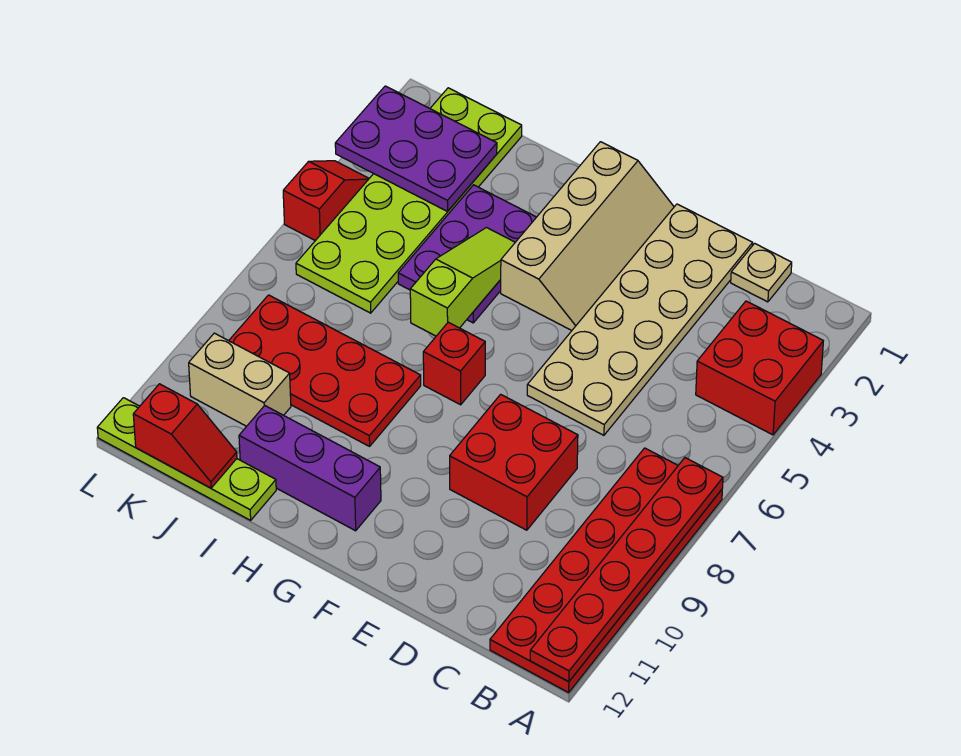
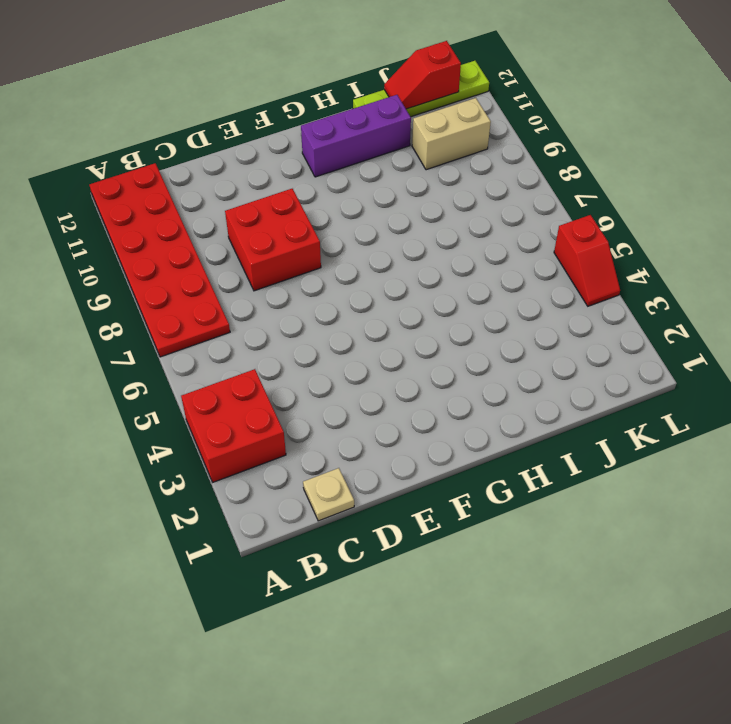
none -> tan 2x6 plate [527,204,753,435]
none -> tan 2x4 slope [501,142,674,330]
none -> red 1x1 brick [423,322,485,405]

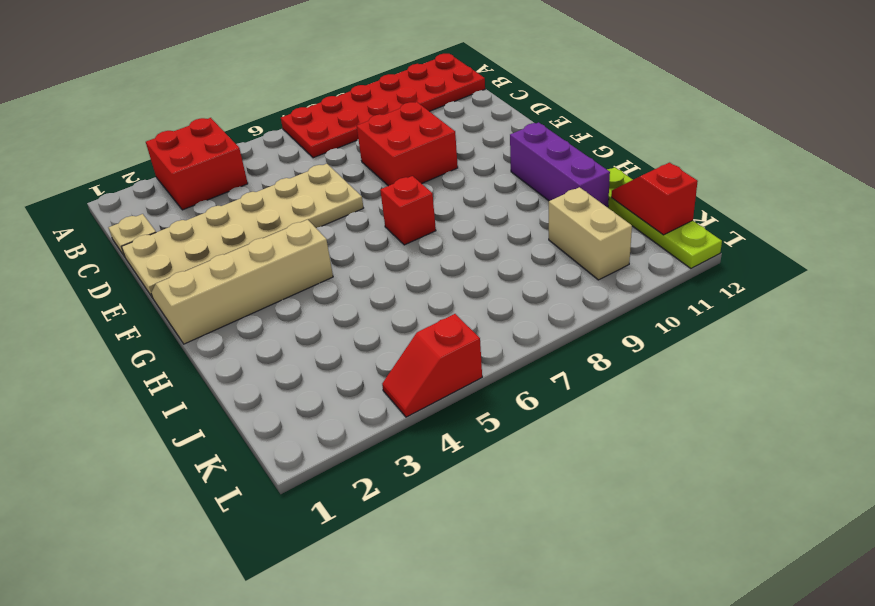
none -> purple 2x3 plate [398,185,536,323]
none -> red 2x4 plate [229,295,421,446]
none -> lime 2x6 plate [296,88,522,313]

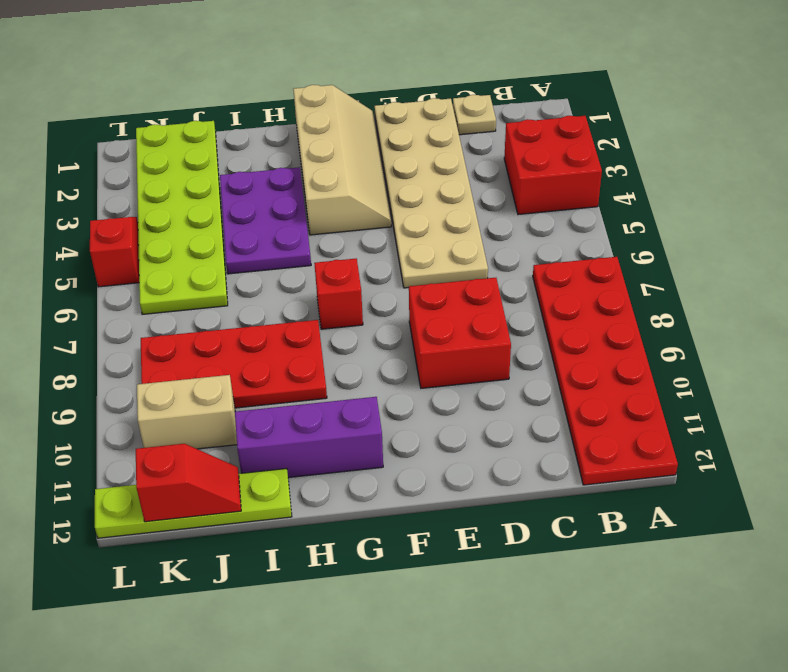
none -> red 1x6 plate [530,458,723,682]
none -> lime 1x3 slope [410,228,515,336]
none -> purple 2x3 plate [335,86,497,211]

